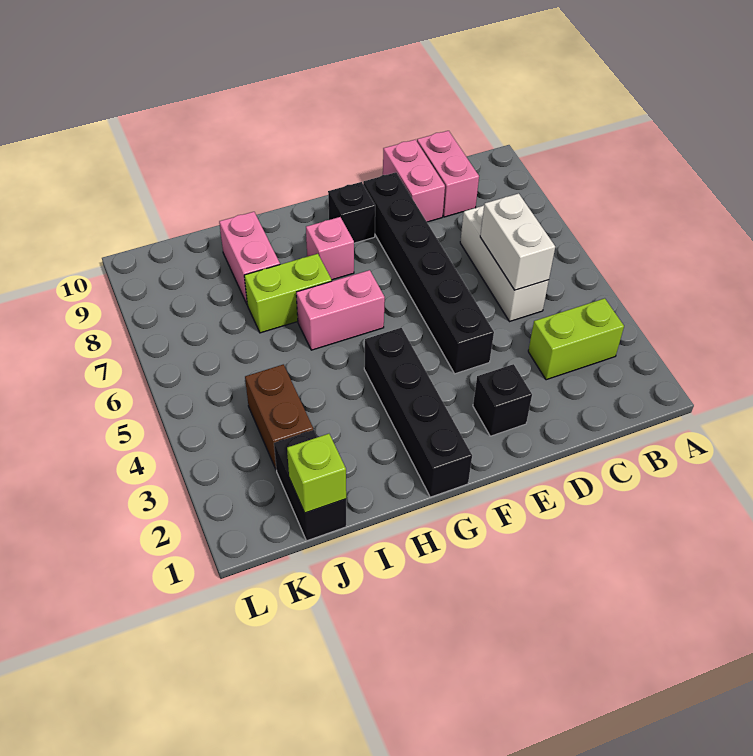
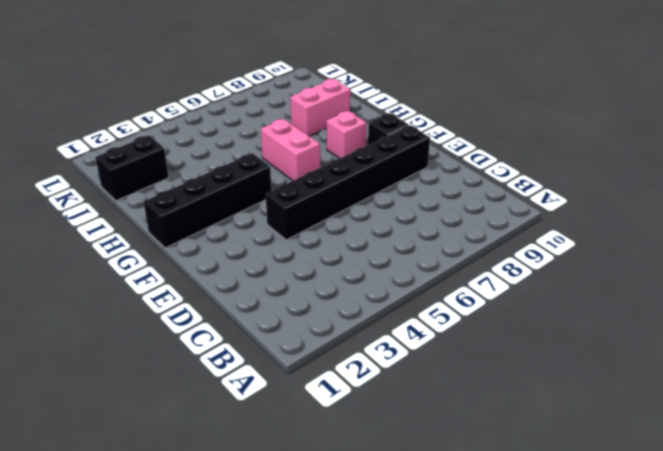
none -> lime 1x2 brick [528,298,624,380]
none -> white 1x3 brick [460,205,549,321]
none -> pink 1x2 brick [417,131,479,217]

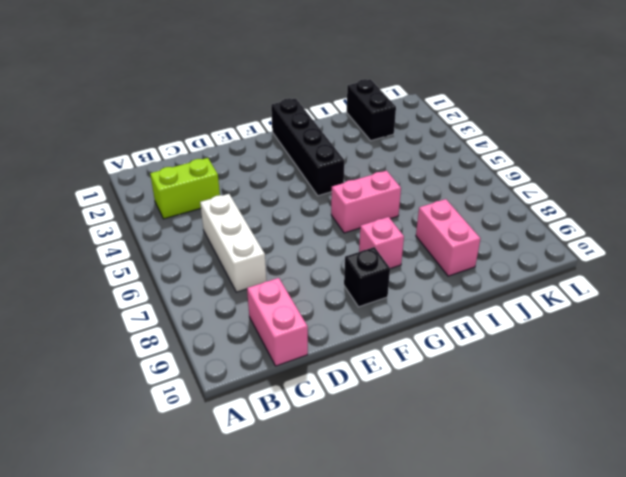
none -> pink 1x2 brick [383,140,445,222]
none -> black 1x1 brick [473,364,532,436]
none -> black 1x6 brick [363,172,494,374]

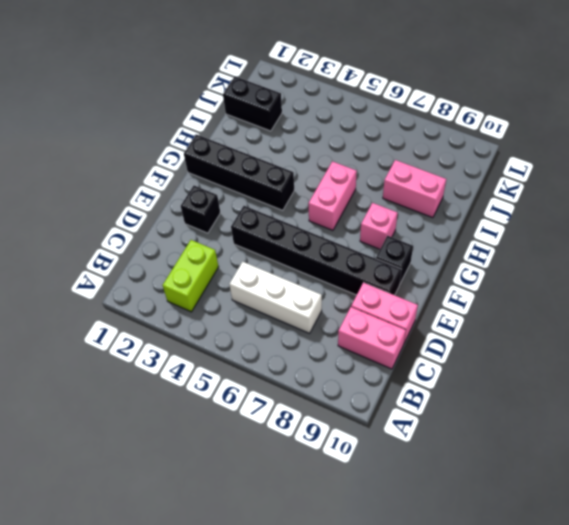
none -> lime 1x2 brick [244,254,332,333]
none -> brown 1x2 brick [245,364,313,469]
none -> white 1x2 brick [480,193,555,290]

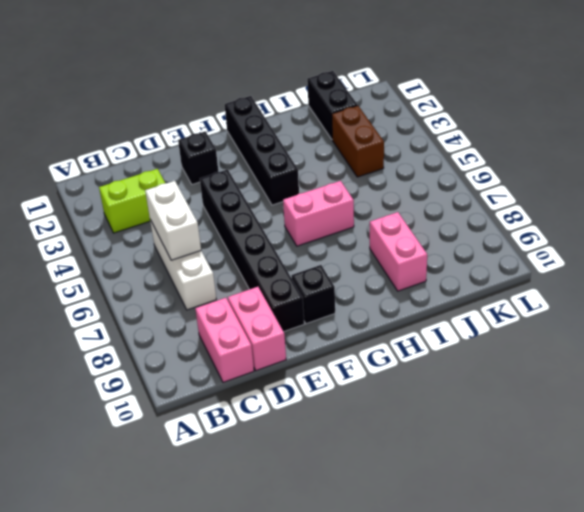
none -> pink 1x1 brick [306,217,354,280]
none -> lime 1x2 brick [244,254,332,333]
none -> lime 1x1 brick [287,434,346,513]

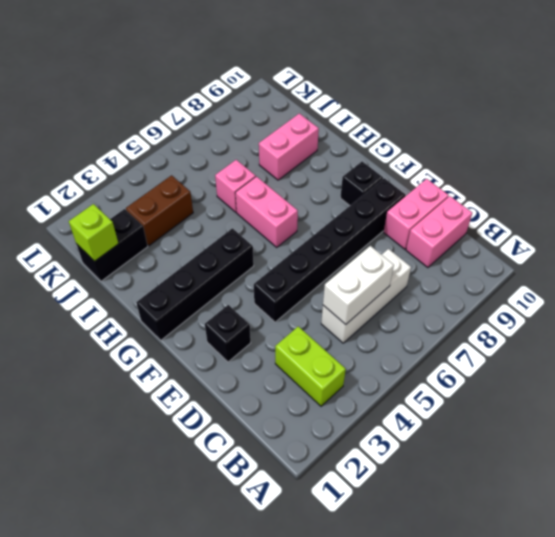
pink 1x1 brick [215,160,256,212] -> pink 1x1 brick moved to [306,217,354,280]
none -> lime 1x2 brick [244,254,332,333]

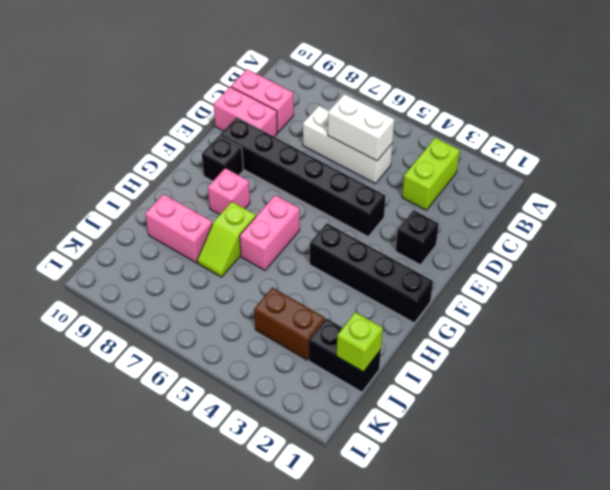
lime 1x2 slope [197,202,256,277] -> lime 1x2 brick [244,254,332,333]

